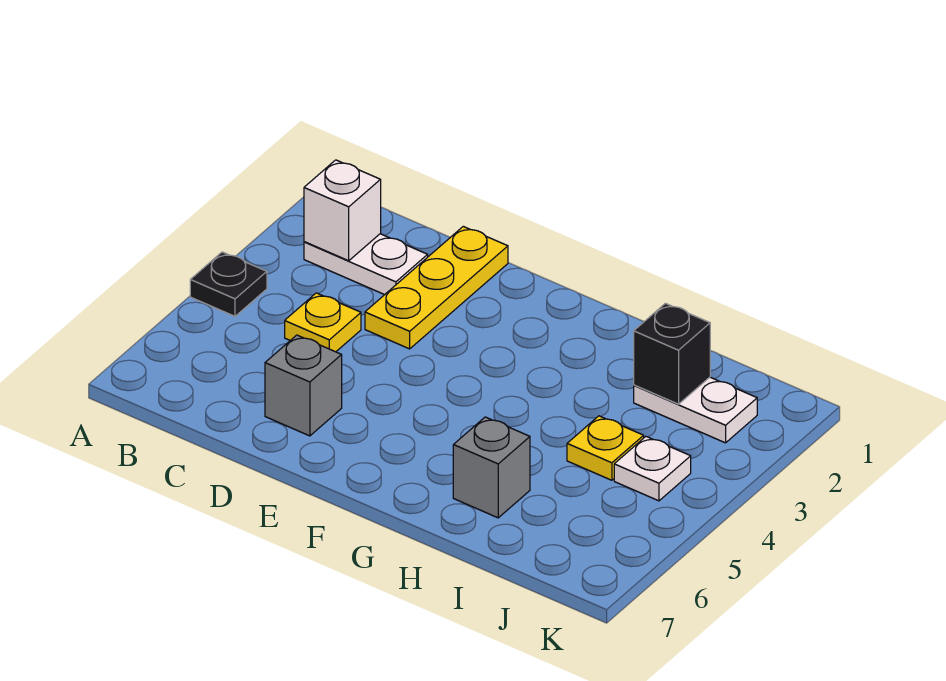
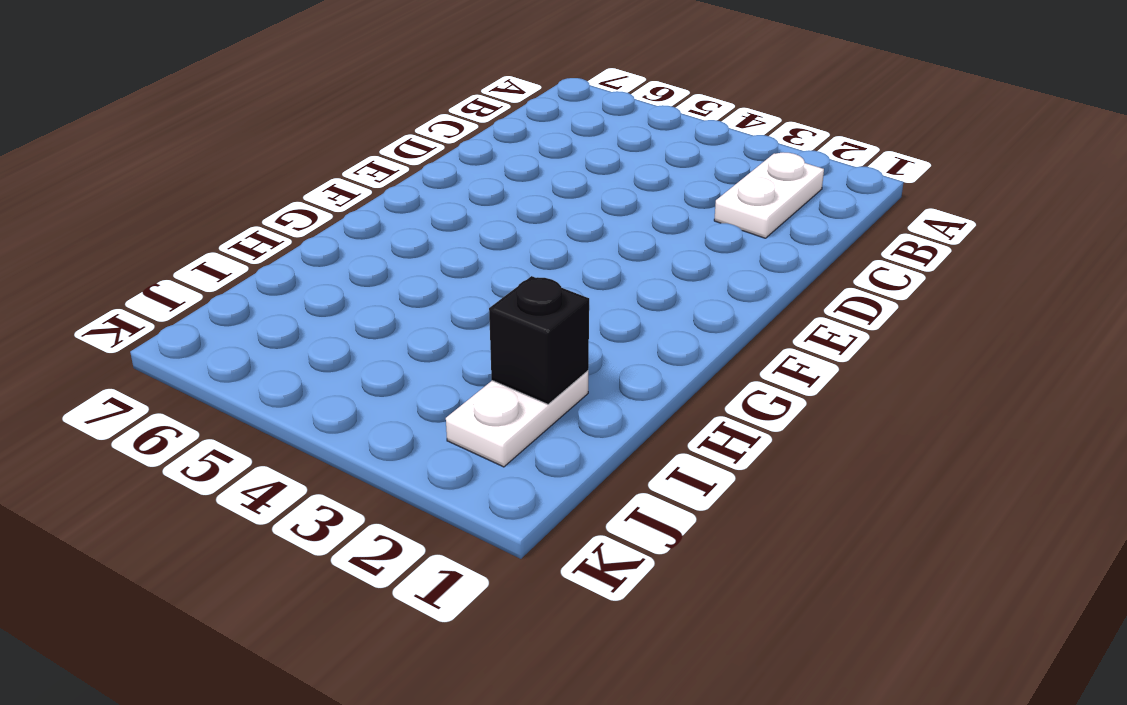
none -> black 1x1 plate [190,252,267,316]
none -> yellow 1x1 plate [285,293,361,352]

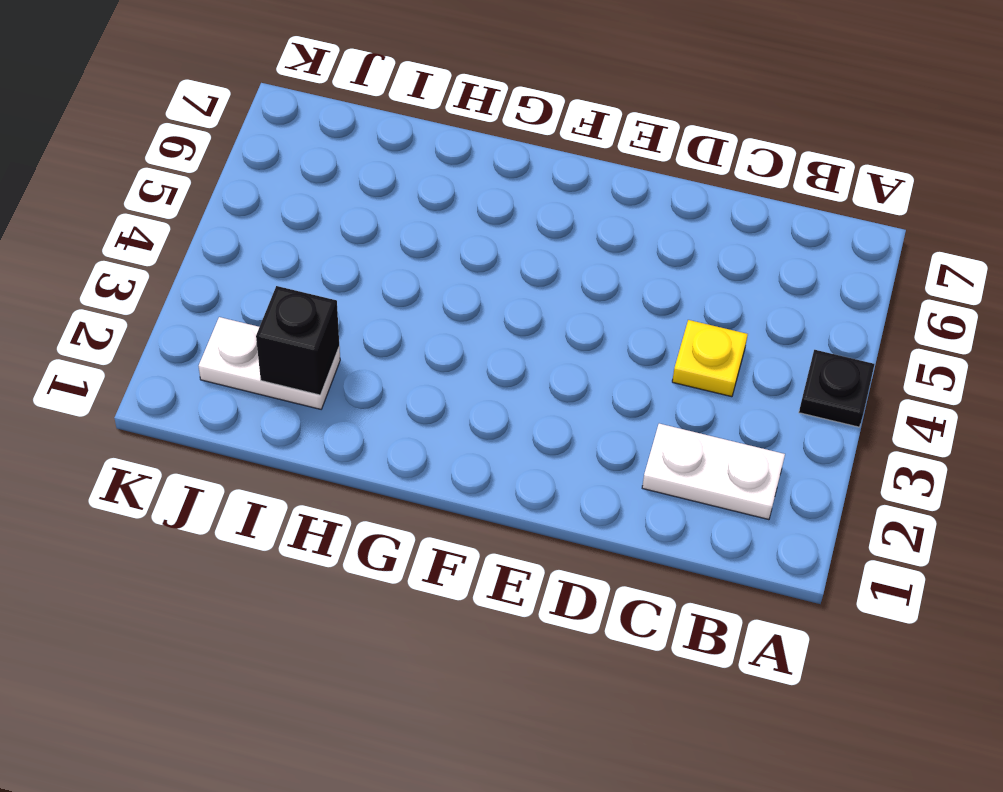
none -> yellow 1x3 plate [365,226,508,349]
none -> grey 1x1 brick [265,335,342,436]

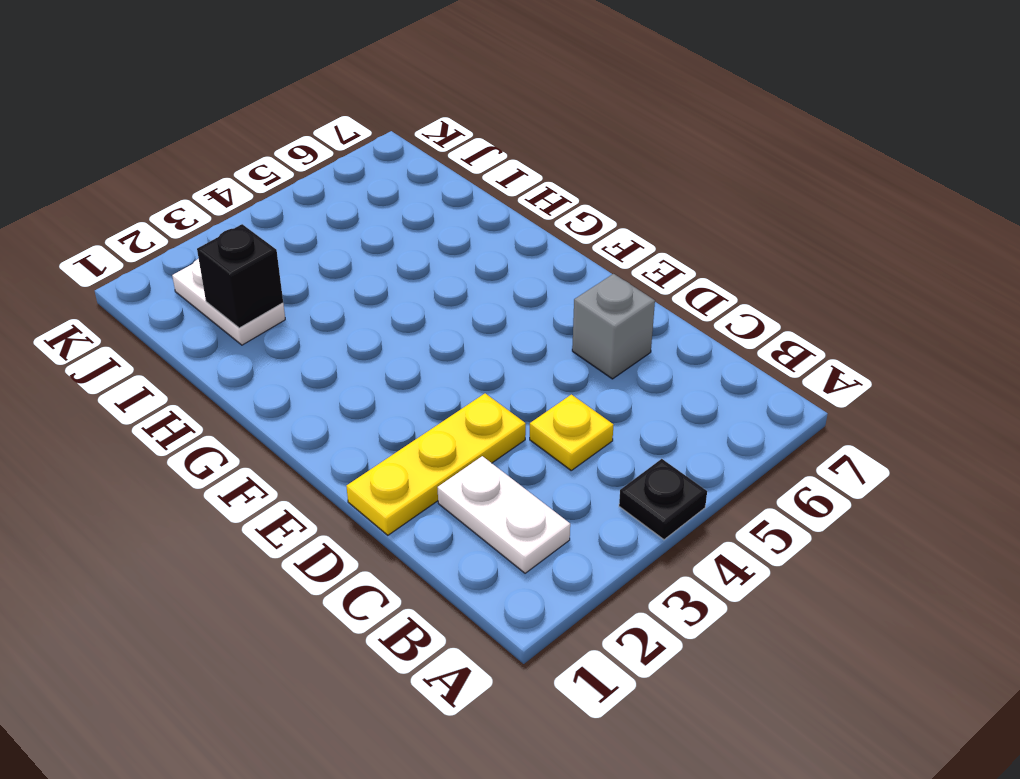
none -> grey 1x1 brick [453,417,530,518]
none -> yellow 1x1 plate [567,416,644,480]

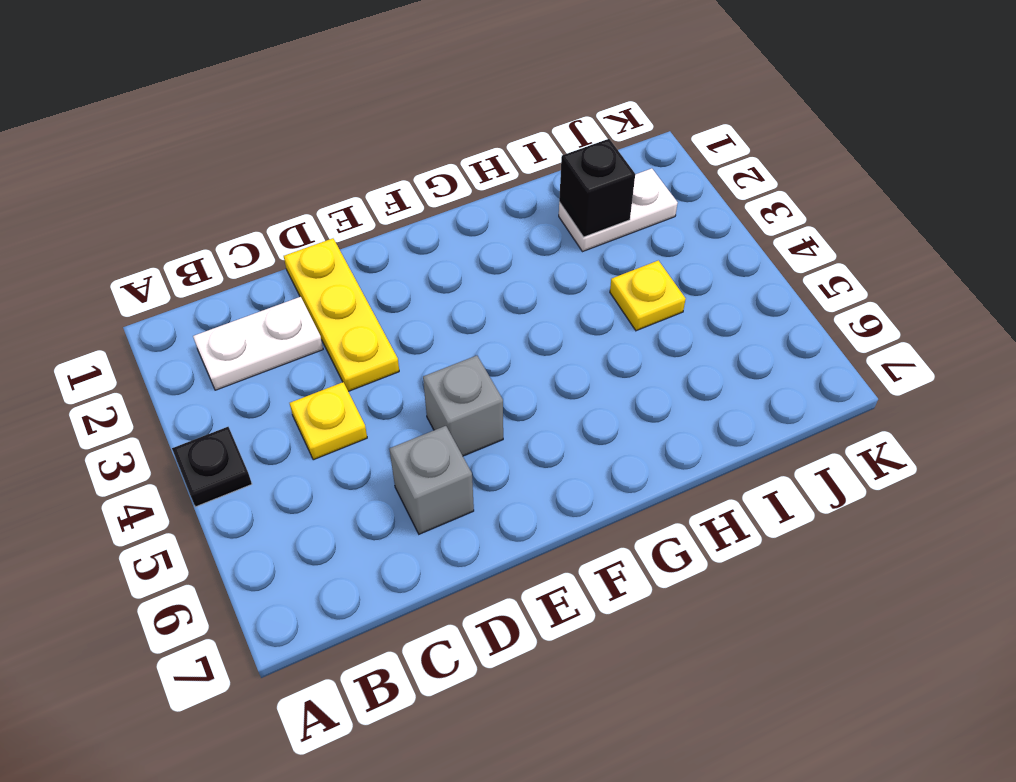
grey 1x1 brick [423,356,503,456] -> grey 1x1 brick moved to [453,417,530,518]
none -> white 1x1 plate [614,437,691,501]
none -> white 1x1 brick [304,160,381,261]

